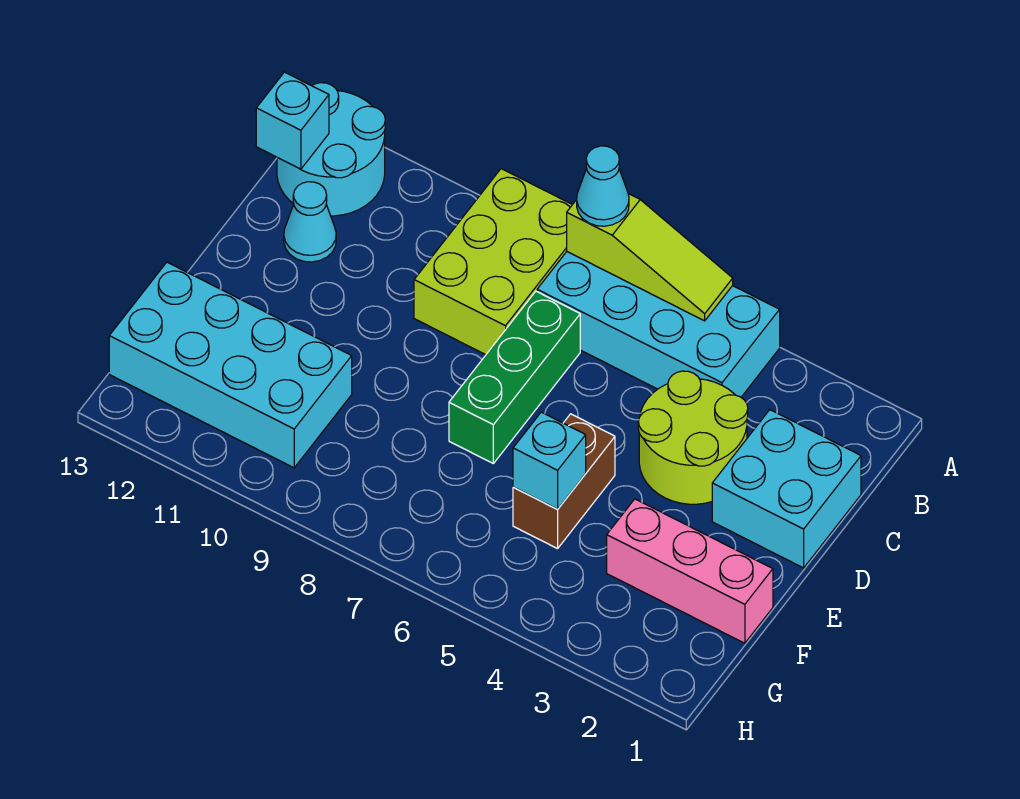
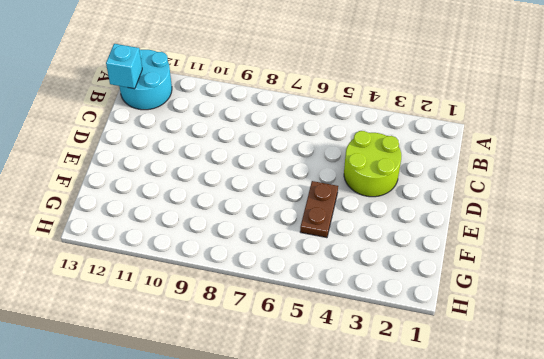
brown 1x2 plate [300,181,338,238] -> brown 1x2 brick [513,414,615,549]
none -> cyan 2x4 brick [537,252,780,397]
none -> lime 2x3 brick [414,169,572,355]
none -> cyan 2x2 brick [712,410,861,568]

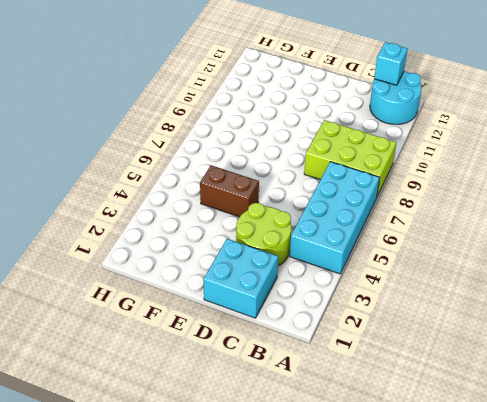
none -> green 1x3 brick [449,291,580,463]
none -> cyan 1x1 cone [284,182,336,262]
none -> pink 1x3 brick [607,499,773,643]

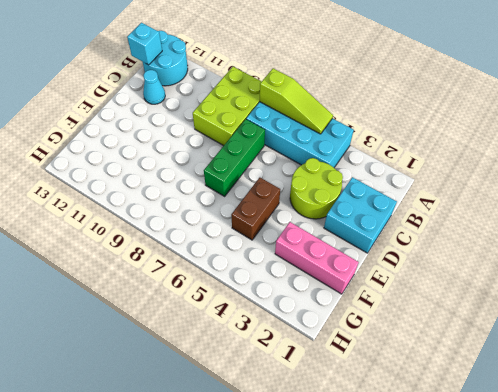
none -> cyan 2x4 brick [109,262,352,468]
none -> cyan 1x1 brick [513,412,586,509]
none -> cyan 1x1 cone [577,146,629,226]

